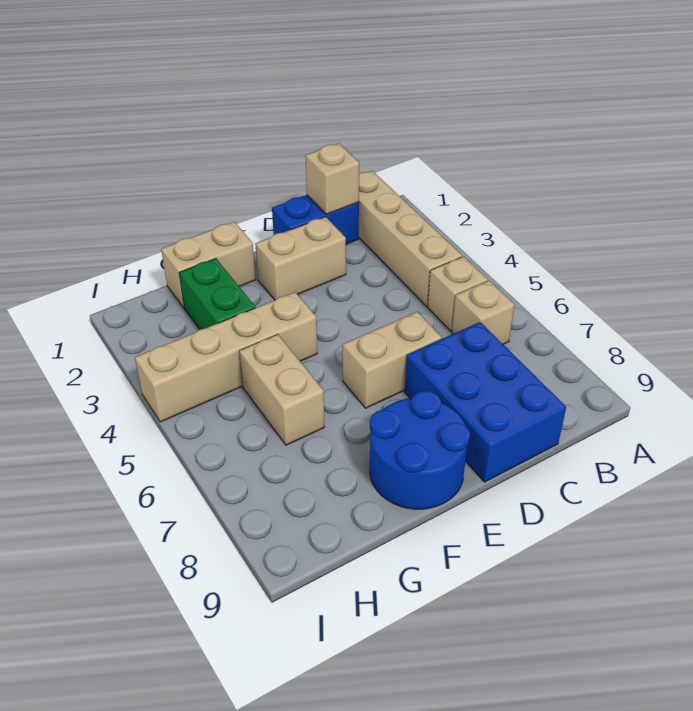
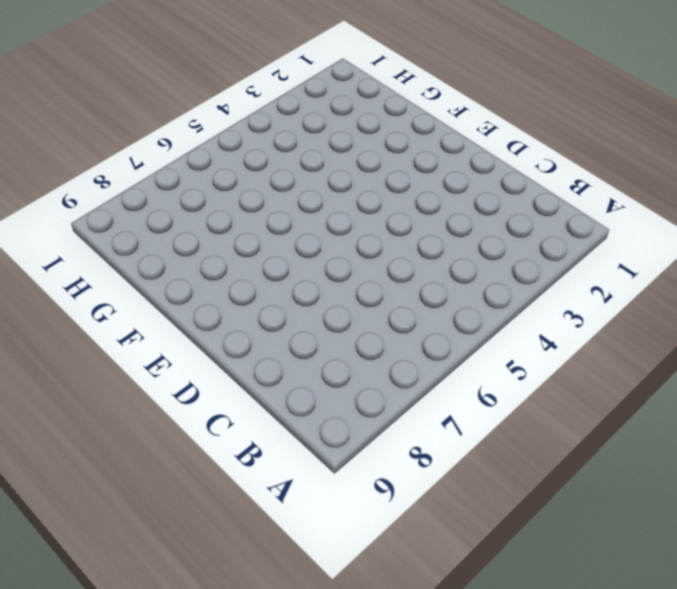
none -> tan 1x4 brick [359,171,462,306]
none -> tan 1x1 brick [428,257,488,331]
none -> tan 1x1 brick [452,281,514,344]

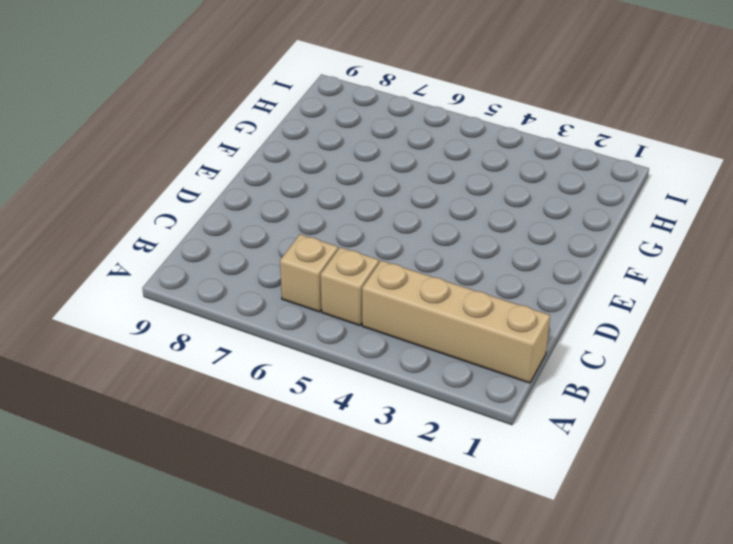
none -> blue 1x2 brick [272,195,359,244]
none -> blue 2x3 brick [405,322,566,482]
none -> tan 1x2 brick [255,217,346,300]

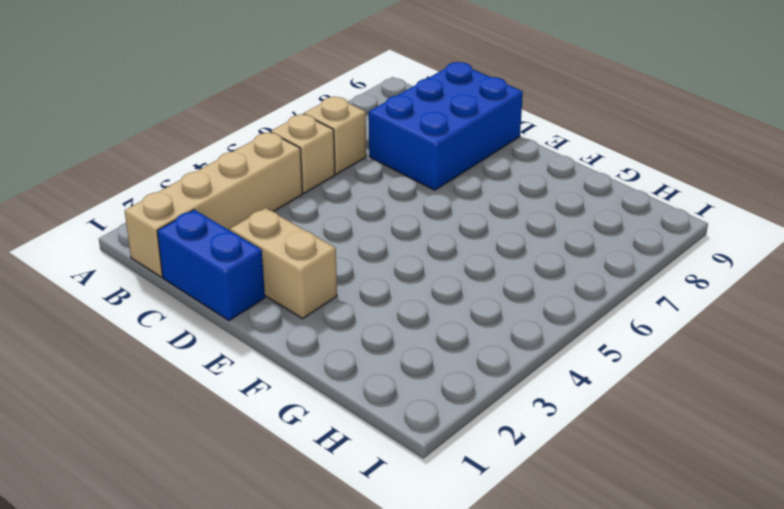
none -> tan 1x2 brick [343,312,442,408]
none -> blue 2x2 round brick [370,391,470,509]
none -> tan 1x2 brick [161,222,256,308]

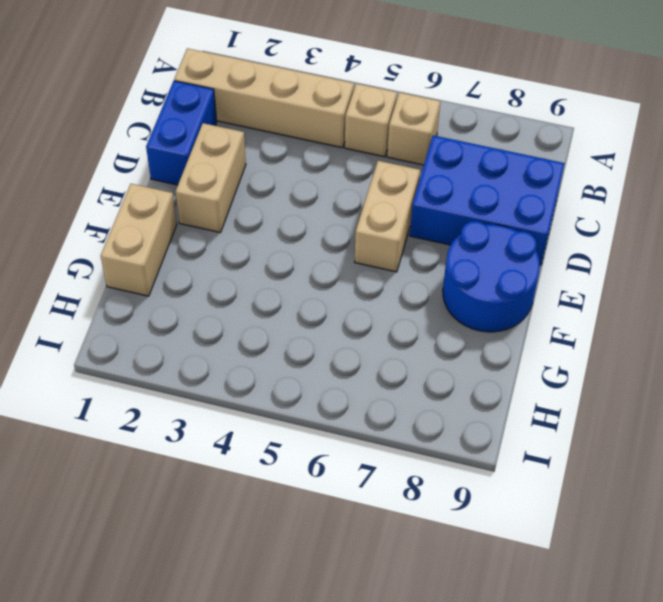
none -> tan 1x4 brick [135,292,317,422]
none -> green 1x2 brick [179,258,255,329]
none -> tan 1x2 brick [239,334,324,445]

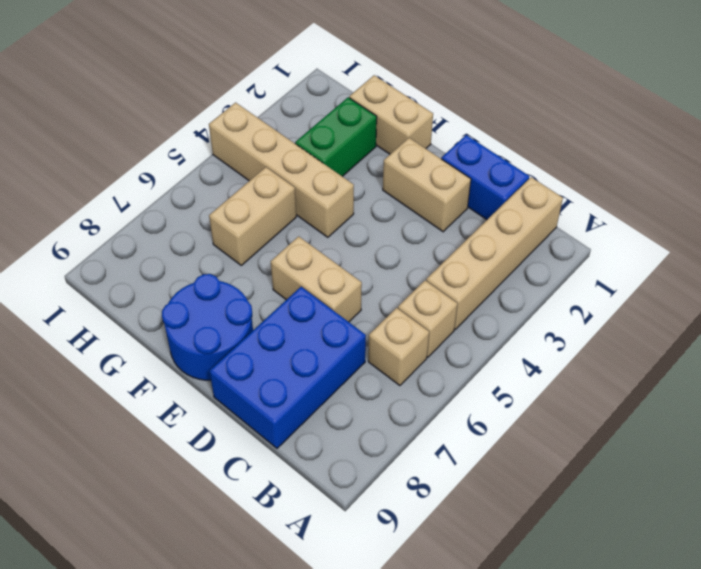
none -> tan 1x1 brick [305,143,359,214]

